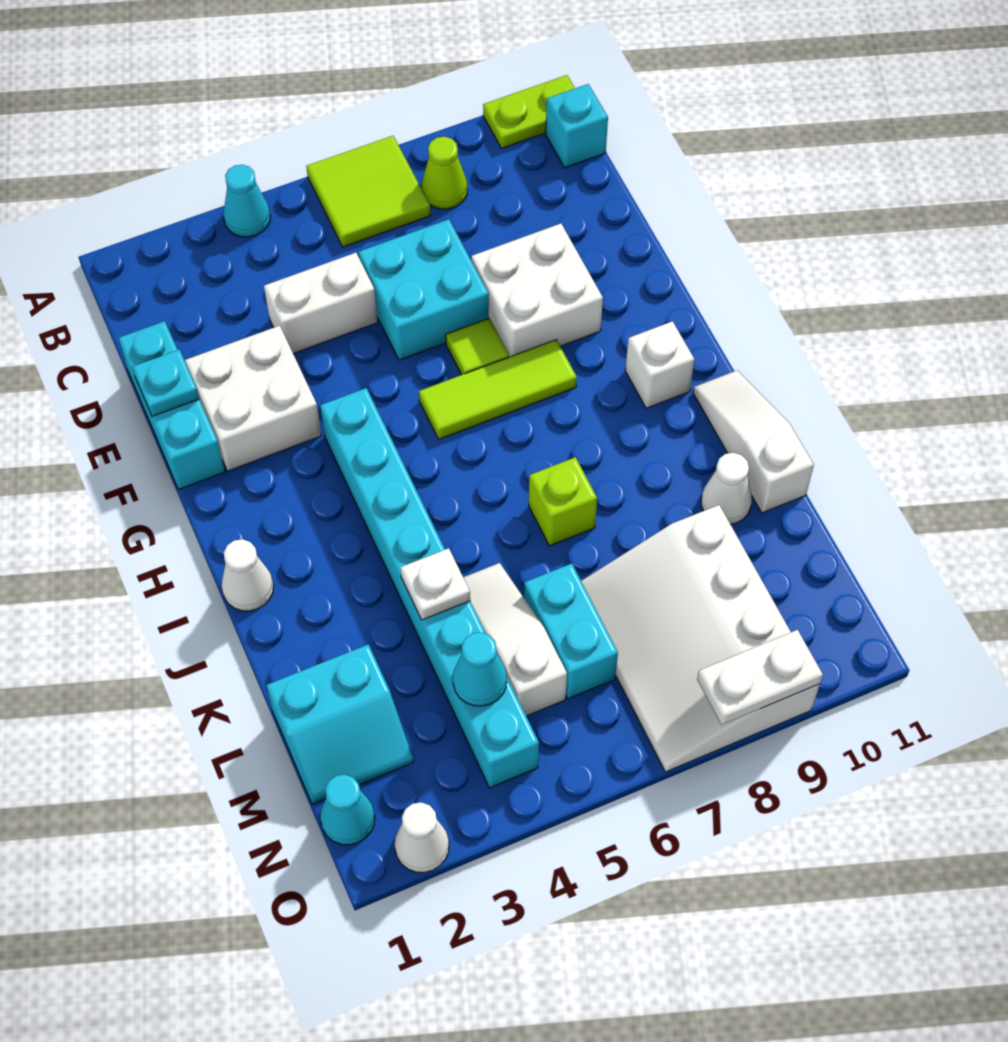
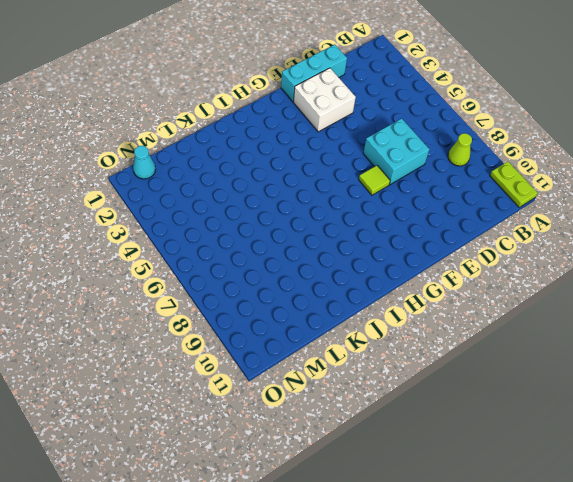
none -> cyan 1x1 cone [223,165,270,237]
none -> lime 2x2 tile [306,136,430,247]
none -> cyan 1x1 brick [546,84,608,168]

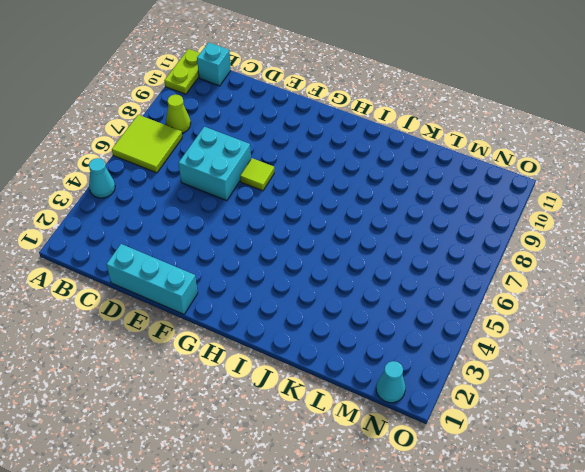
none -> white 1x2 brick [264,253,378,354]
none -> white 2x2 brick [185,326,321,471]
none -> white 2x2 brick [471,224,603,357]

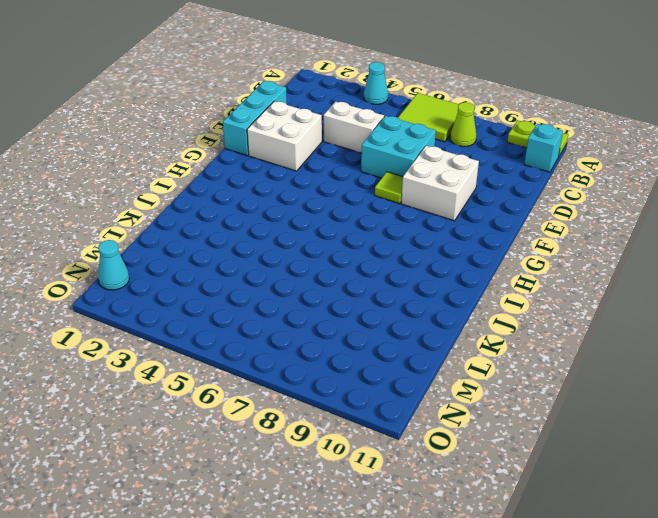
none -> cyan 1x8 brick [320,388,539,788]
none -> lime 1x3 tile [419,340,577,439]
none -> white 1x1 brick [625,321,694,408]

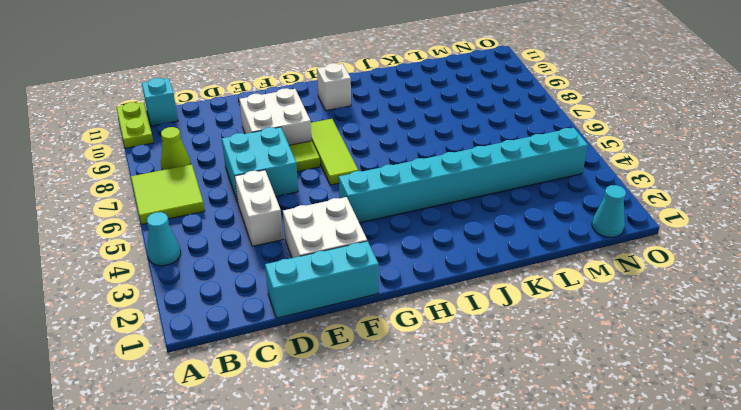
none -> white 1x1 cone [222,539,274,611]
none -> white 1x3 slope [693,370,814,513]
none -> lime 1x1 brick [529,457,597,546]

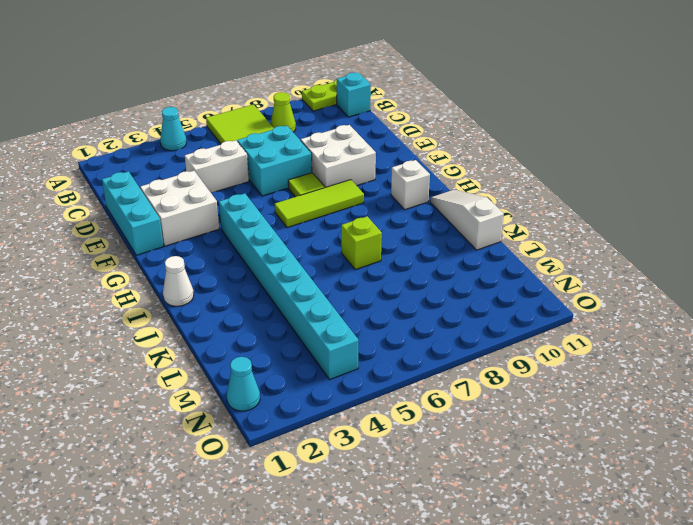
none -> white 1x3 slope [463,563,567,716]
none -> white 1x1 cone [701,453,752,524]
none -> cyan 2x2 slope [266,644,413,804]

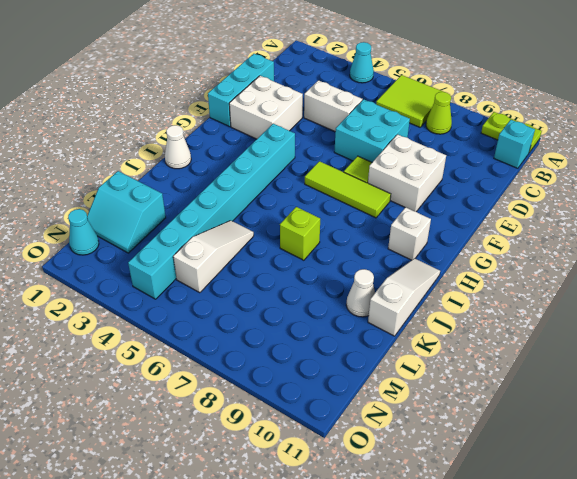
none -> cyan 1x2 brick [524,564,618,699]
none -> white 3x4 slope [581,505,820,772]
none -> white 1x1 cone [395,802,449,873]

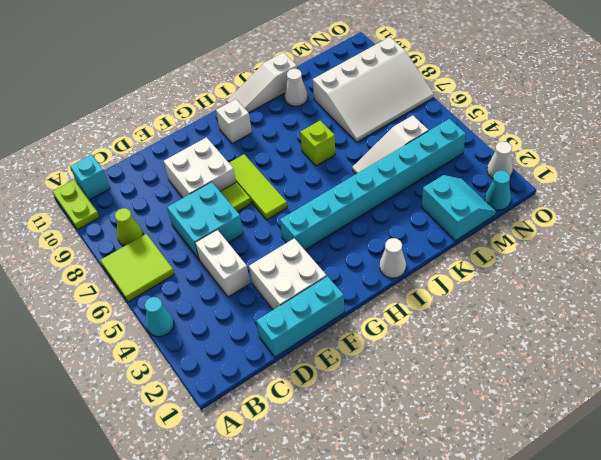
none -> cyan 1x2 brick [524,564,618,699]
none -> cyan 1x1 plate [132,350,199,416]
none -> white 1x1 plate [400,548,470,620]

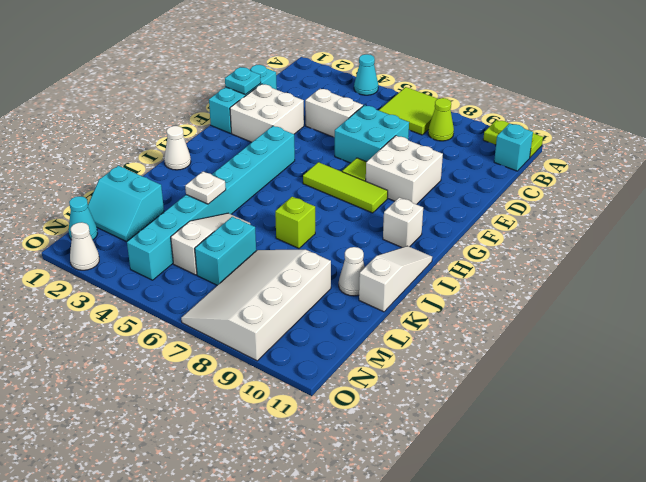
none -> cyan 1x1 cone [453,632,507,706]
none -> white 1x2 plate [697,630,823,725]

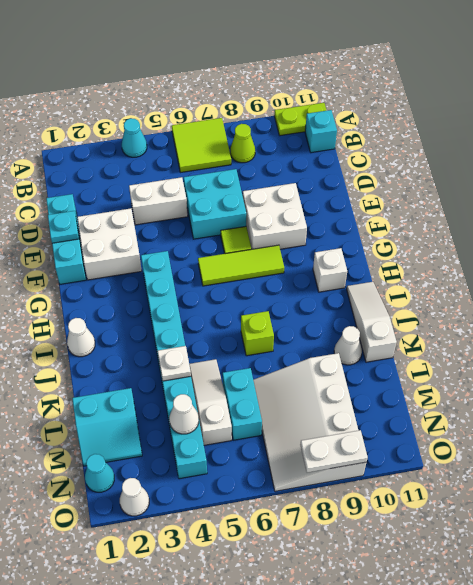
white 1x1 cone [169,394,199,434] -> cyan 1x1 cone [453,632,507,706]

